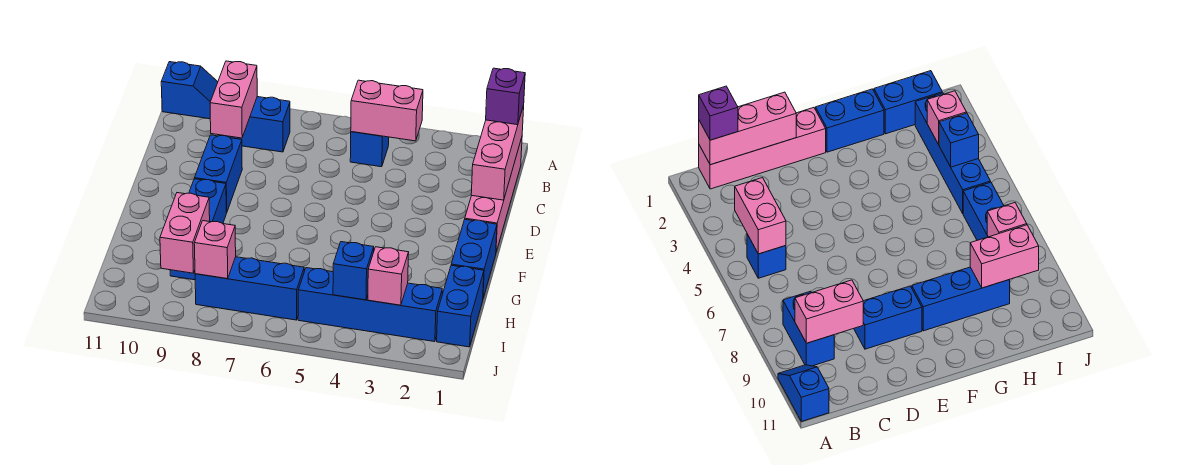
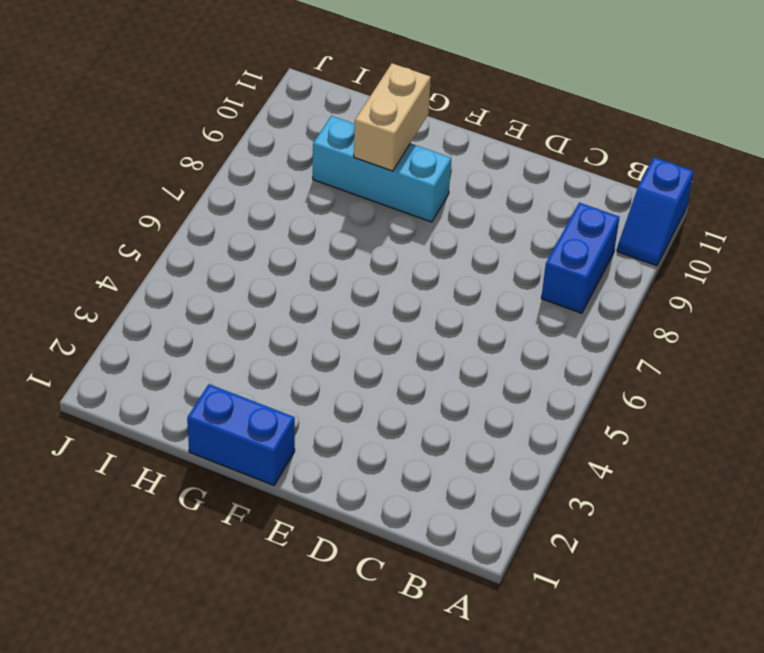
cyan 1x3 brick [313,116,451,222] -> blue 1x3 brick [170,179,226,280]
tan 1x2 brick [354,63,431,171] -> none
none -> pink 1x4 brick [465,138,522,252]
none -> blue 1x1 brick [350,132,389,167]
none -> blue 1x2 brick [195,135,242,213]

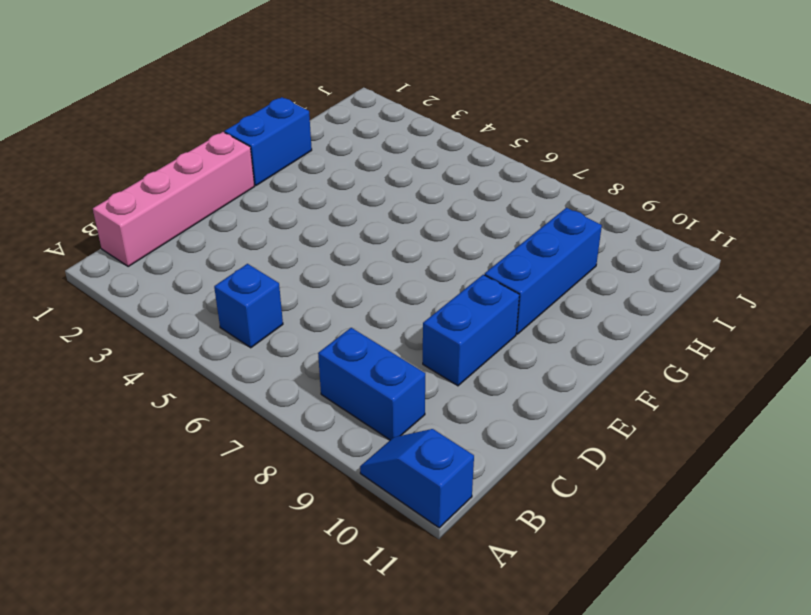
none -> blue 1x2 brick [437,265,484,347]
none -> blue 1x4 brick [298,268,442,342]
none -> blue 1x3 brick [195,257,304,320]

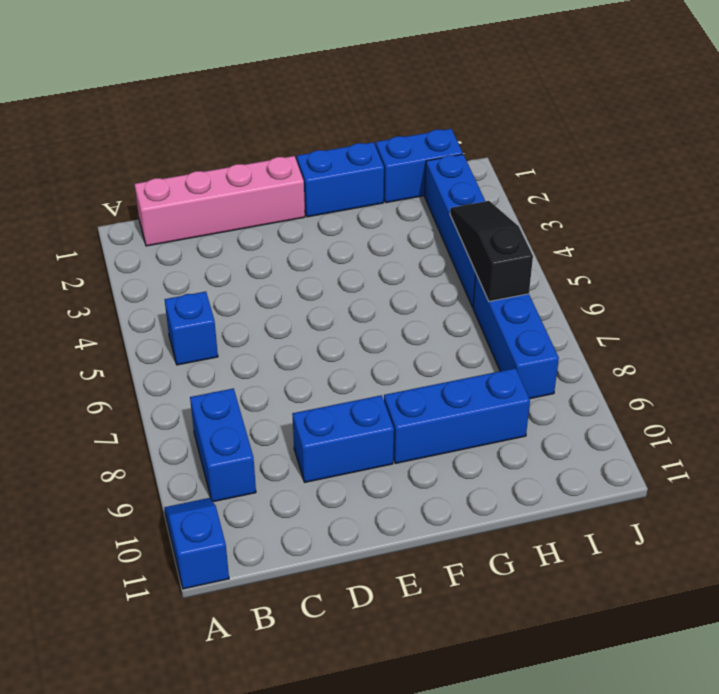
black 1x3 slope [450,201,533,301] -> blue 1x1 brick [333,242,374,300]
none -> pink 1x3 brick [471,106,524,200]
none -> pink 1x2 brick [351,80,423,141]
none -> pink 1x2 brick [210,61,257,138]

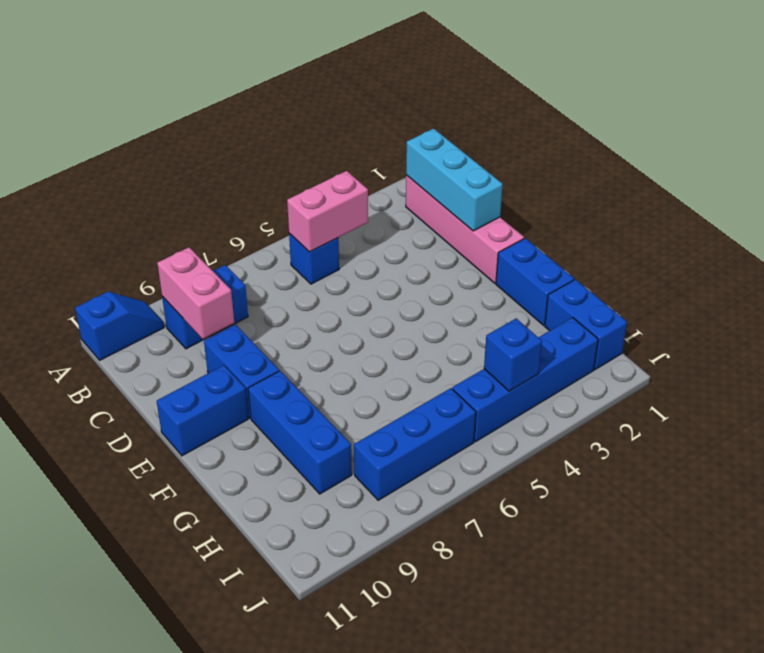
cyan 1x3 brick [406,129,503,231] -> pink 1x3 brick [471,106,524,200]
blue 1x2 brick [157,365,248,456] -> none
none -> pink 1x2 brick [160,193,210,273]
none -> pink 1x1 brick [368,247,409,305]
none -> pink 1x1 brick [194,221,236,279]

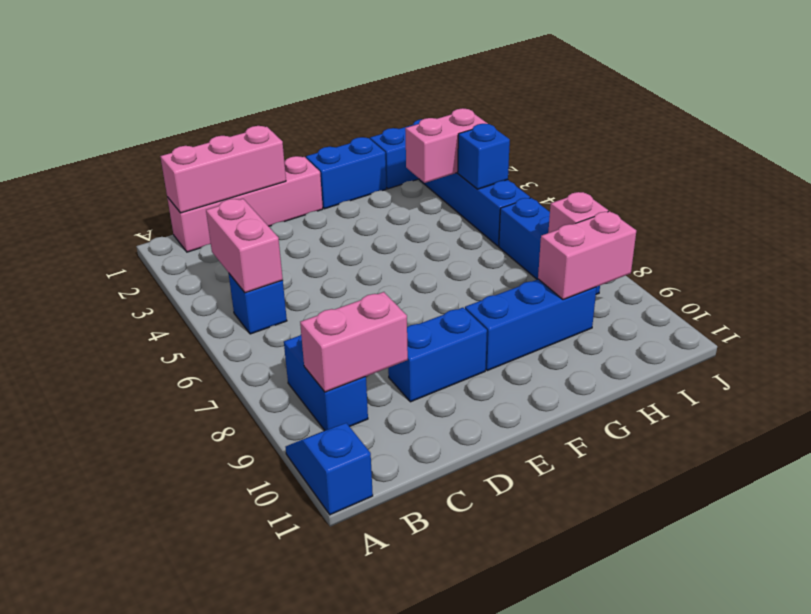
pink 1x2 brick [405,108,488,183] -> pink 1x1 brick [368,247,409,305]
none -> purple 1x1 brick [486,68,525,125]

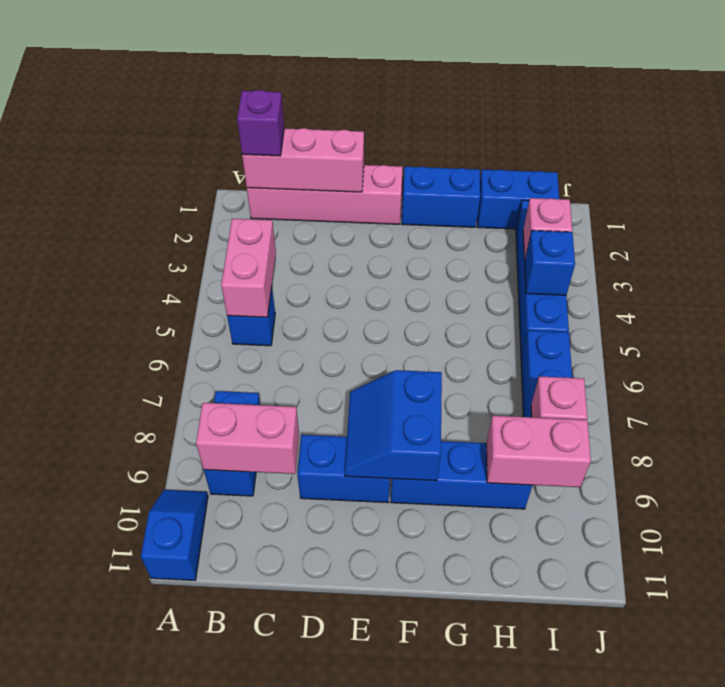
blue 2x2 slope [345,370,442,481] -> none

